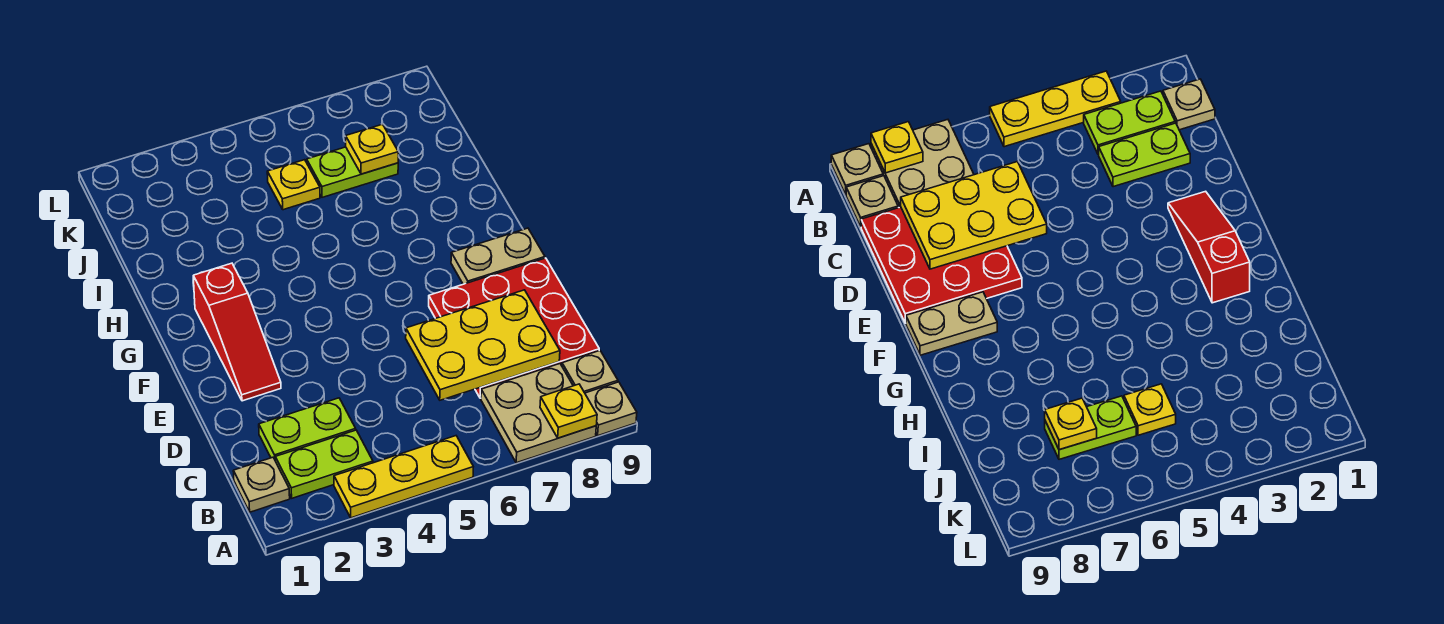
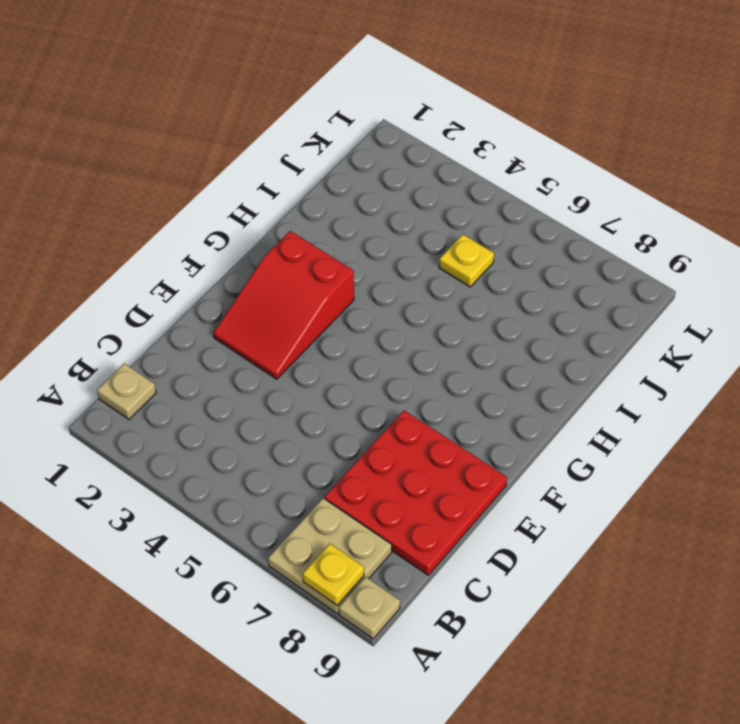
red 2x3 slope [213,231,354,379] -> red 1x3 slope [193,263,281,401]
none -> yellow 1x3 plate [334,436,473,518]
none -> lime 1x2 plate [275,430,373,498]
none -> tan 1x1 plate [562,350,618,393]

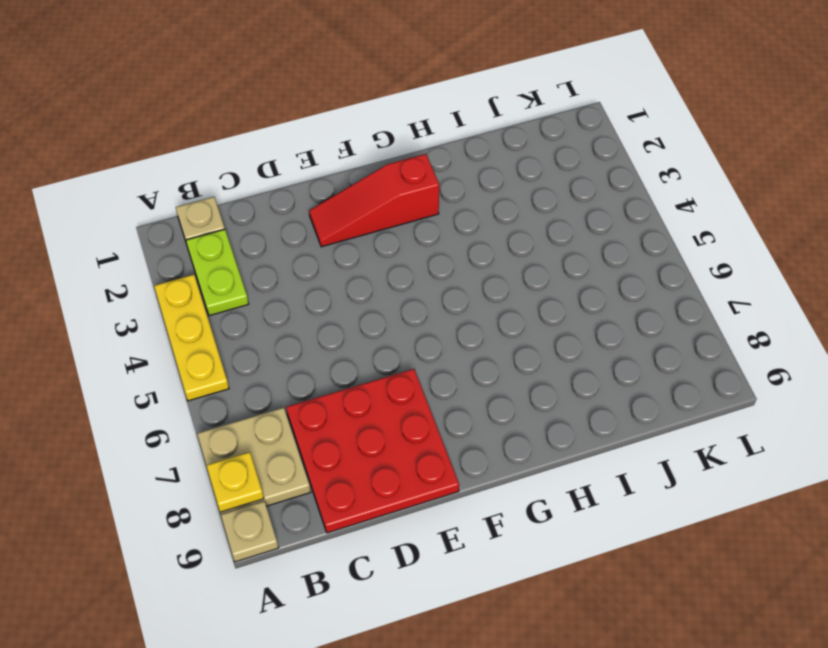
none -> tan 1x1 plate [562,350,618,393]
none -> lime 1x2 plate [259,398,356,459]
none -> tan 1x2 plate [451,228,545,284]

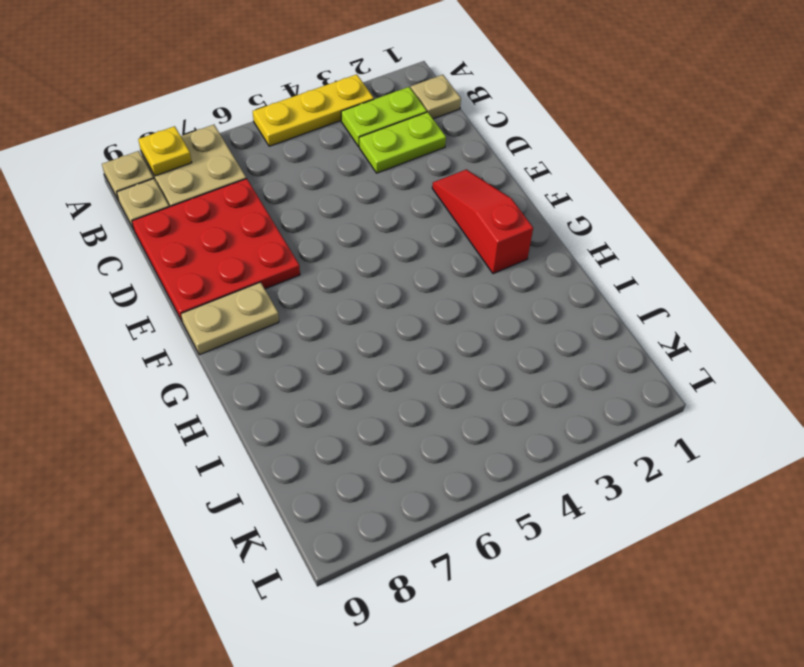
none -> yellow 1x1 plate [267,160,320,210]
none -> lime 1x2 plate [307,147,398,197]
none -> yellow 2x3 plate [406,290,560,400]

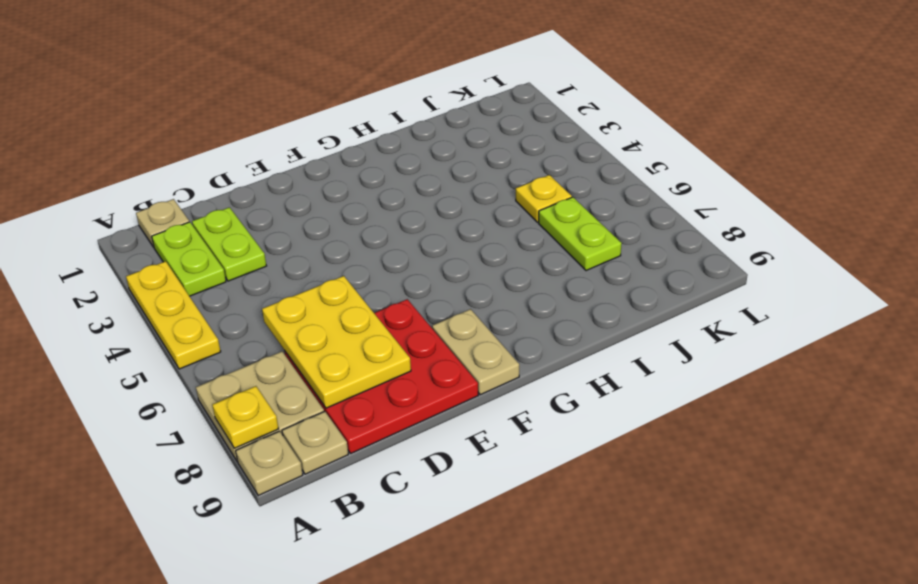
none -> red 1x3 slope [193,263,281,401]
none -> yellow 1x1 plate [346,124,398,174]

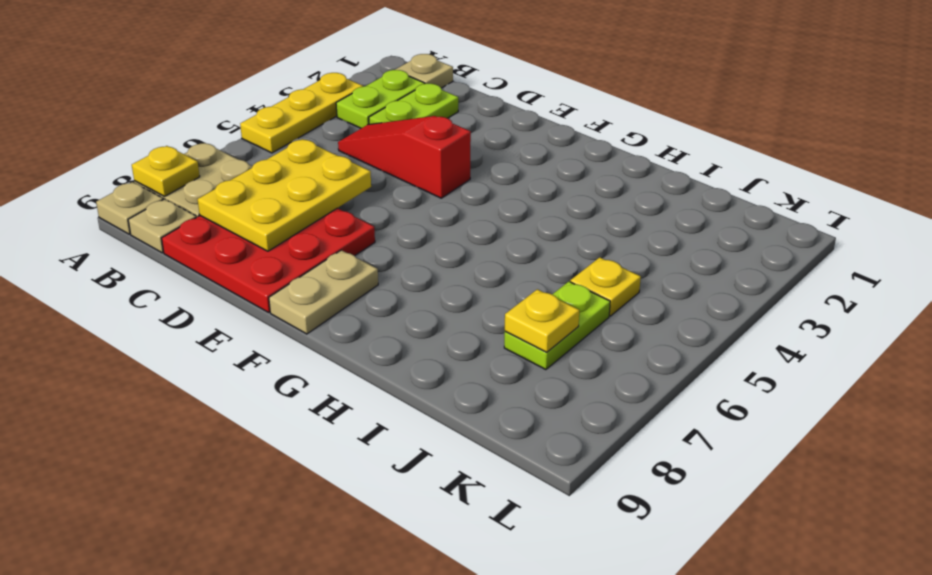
red 1x3 slope [338,116,471,198] -> red 1x3 slope moved to [193,263,281,401]

